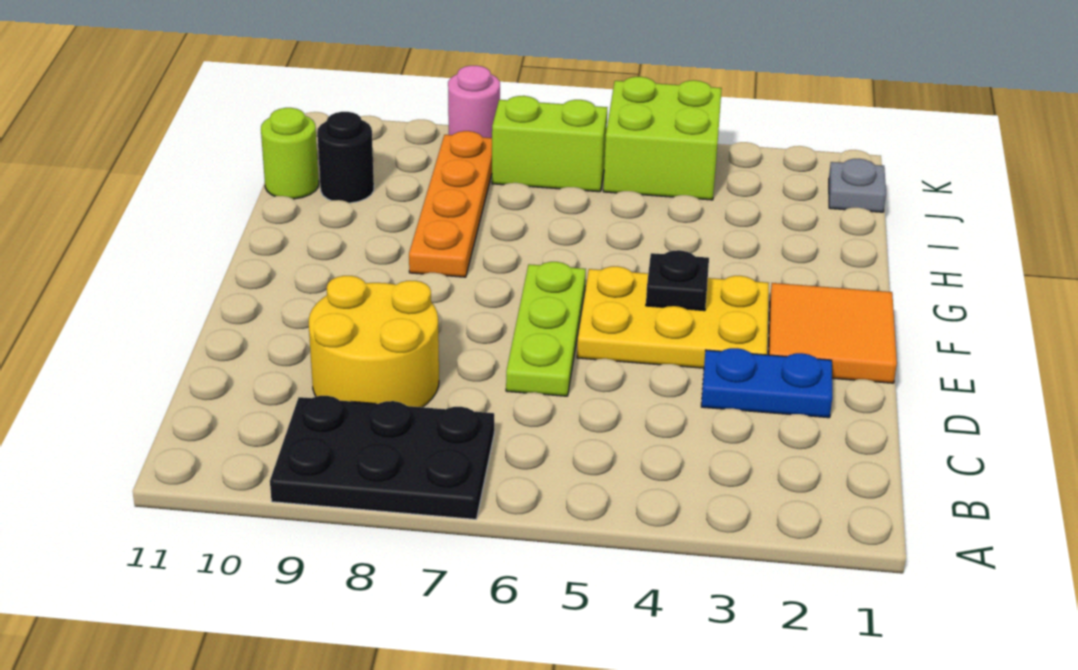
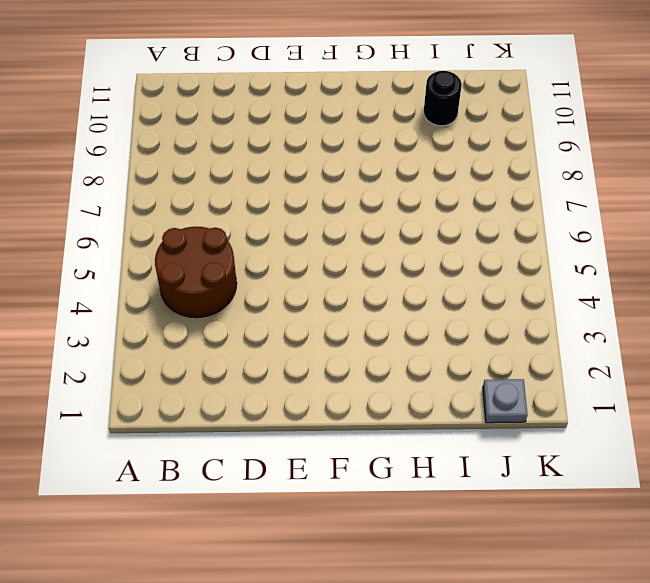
brown 2x2 round brick [155,227,237,318] -> none
none -> black 2x3 plate [270,396,494,519]
none -> yellow 2x2 round brick [309,276,439,407]
none -> blue 1x2 plate [701,348,832,418]

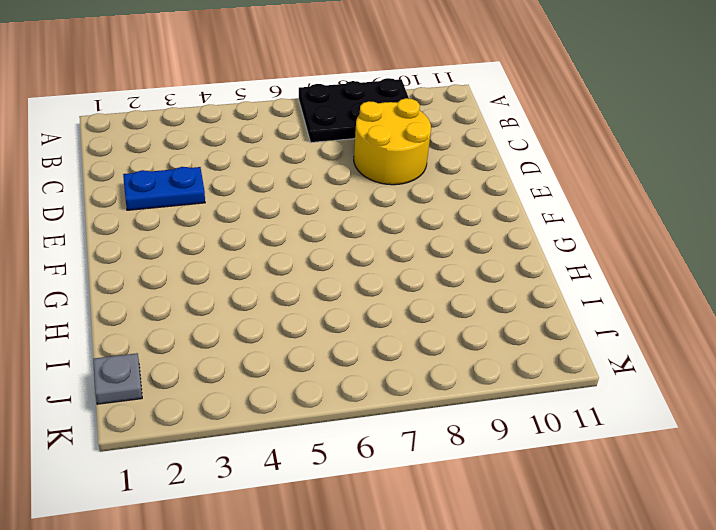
none -> lime 1x3 plate [506,262,586,396]
none -> orange 2x2 tile [768,283,897,383]
none -> yellow 2x3 plate [577,266,769,368]

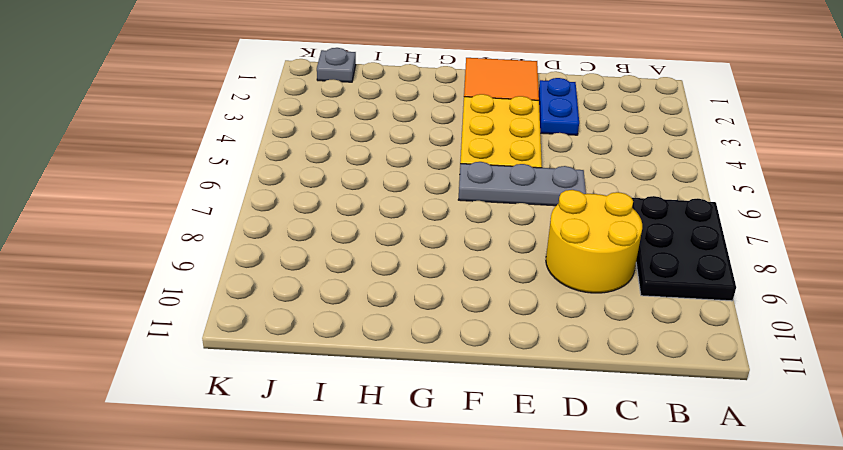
grey 1x3 plate [458,162,586,206] -> lime 1x3 plate [506,262,586,396]
none -> orange 1x4 plate [409,131,492,277]
none -> black 1x1 round brick [317,112,374,203]
none -> lime 1x1 round brick [261,108,319,199]

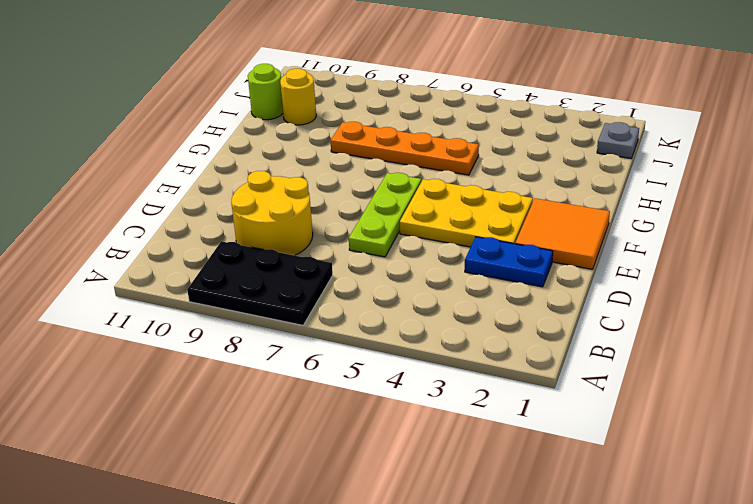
orange 1x4 plate [330,122,479,175] -> orange 1x4 plate turned to [409,131,492,277]
yellow 1x1 round brick [280,69,316,125] -> black 1x1 round brick [317,112,374,203]
none -> lime 2x2 brick [603,77,722,200]
none -> lime 1x2 brick [492,96,607,192]
none -> pink 1x1 round brick [448,66,500,138]

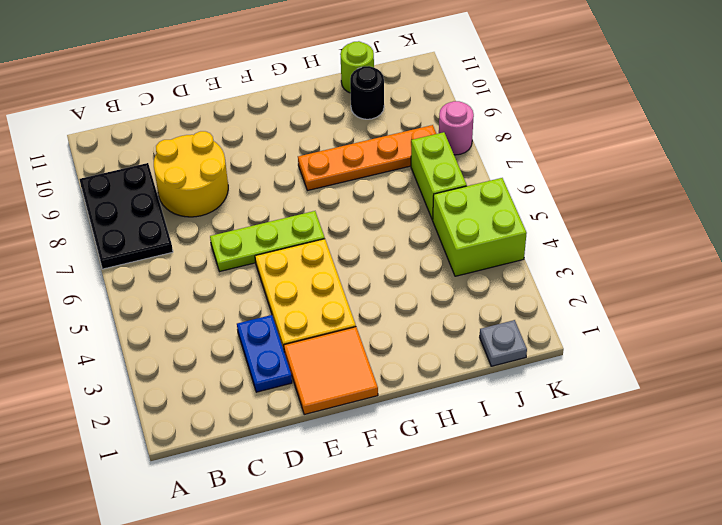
none -> black 1x1 plate [646,250,709,311]

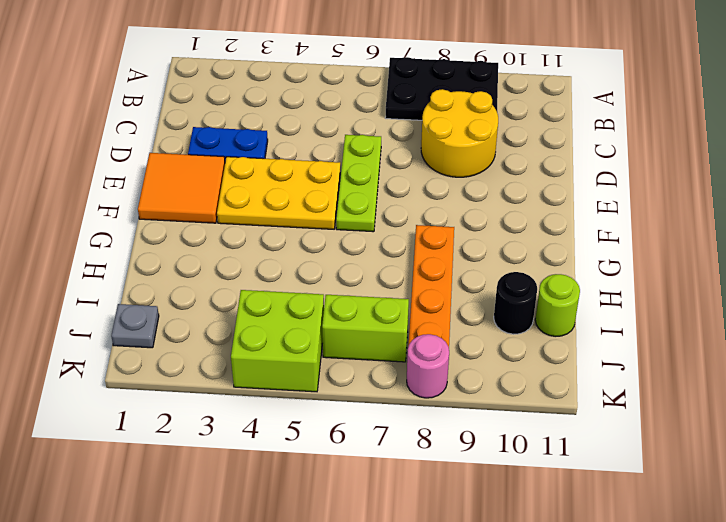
none -> black 1x1 plate [646,250,709,311]

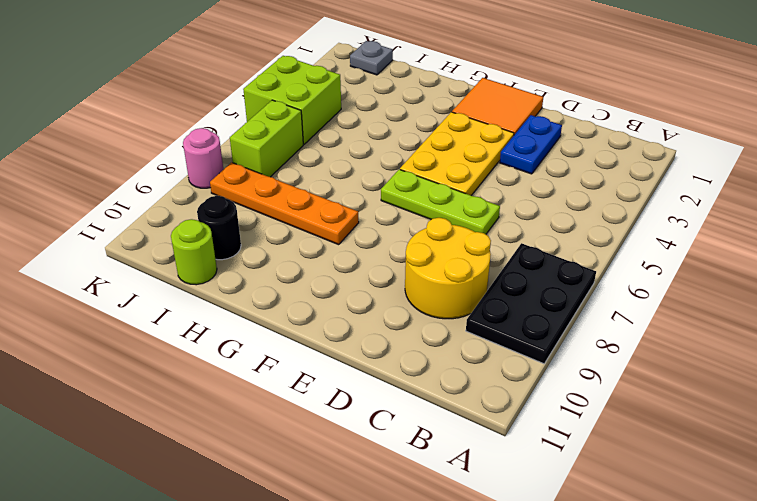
none -> black 1x1 plate [646,250,709,311]

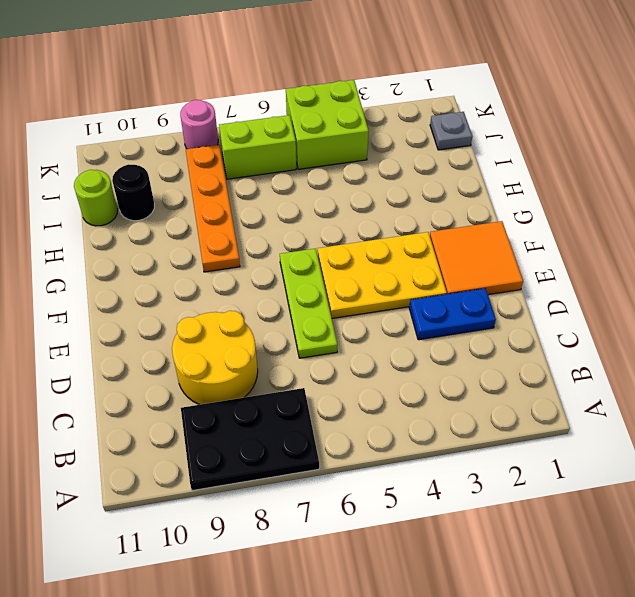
none -> black 1x1 plate [646,250,709,311]

